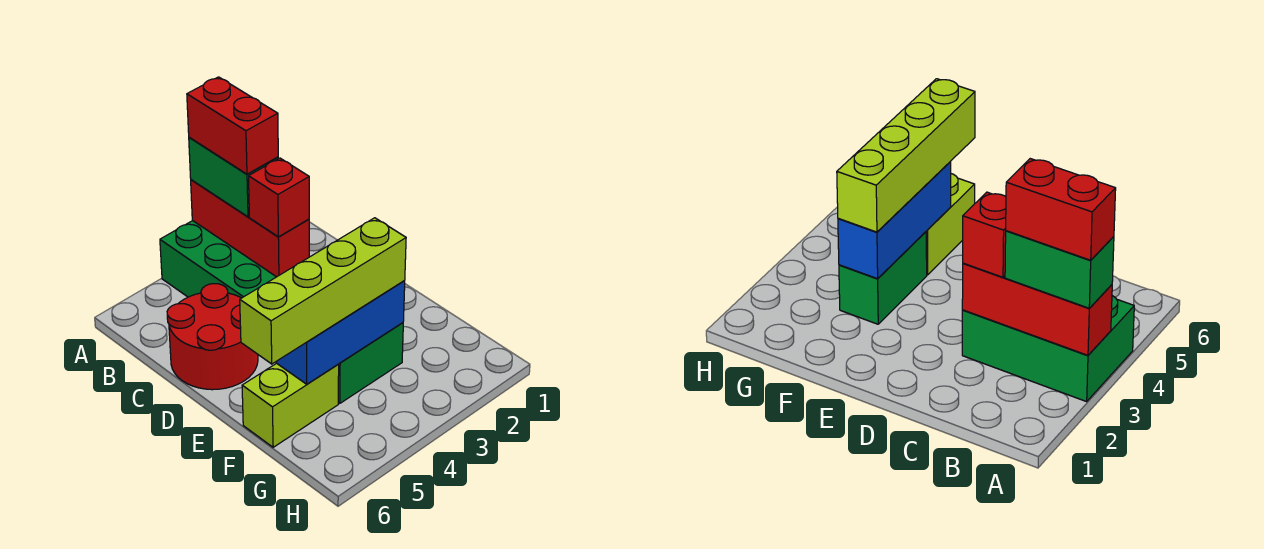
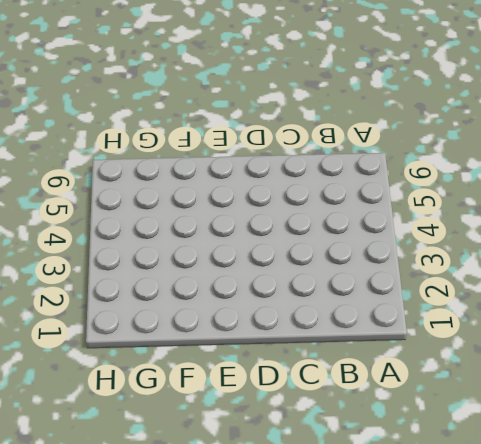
none -> green 2x3 brick [160,221,276,298]
none -> red 2x2 round brick [167,284,258,390]

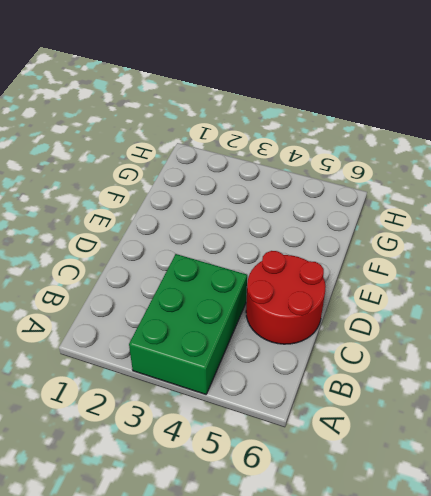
none -> green 1x2 brick [338,323,403,403]
none -> lime 1x2 brick [242,363,339,447]

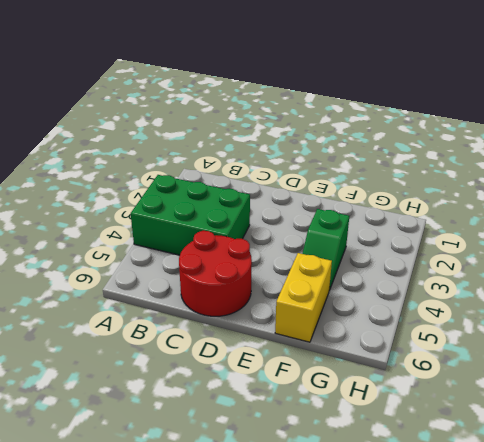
green 1x2 slope [302,209,349,290] -> green 1x2 brick [338,323,403,403]
yellow 1x2 brick [275,253,332,342] -> lime 1x2 brick [242,363,339,447]
none -> red 1x3 brick [191,180,309,277]
none -> blue 1x3 brick [276,281,405,384]

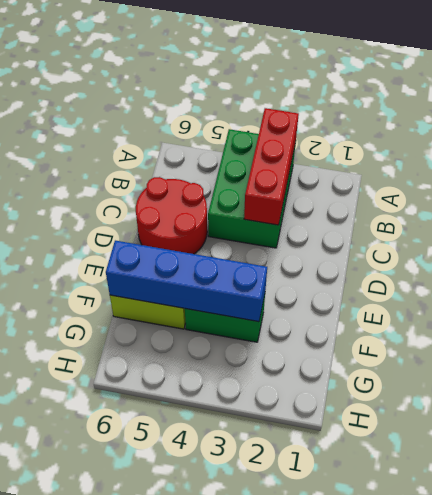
blue 1x4 brick [106,241,267,322] -> blue 1x3 brick [276,281,405,384]
none -> green 1x2 brick [189,138,278,217]
none -> red 1x1 brick [249,158,309,237]

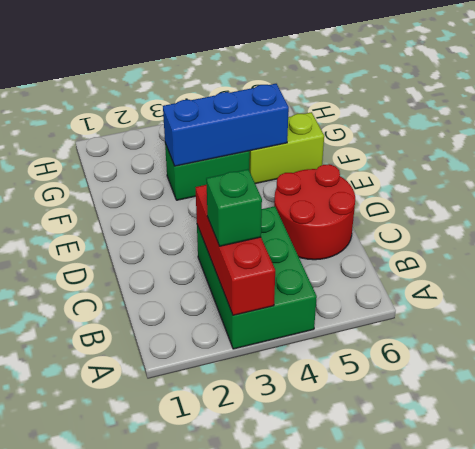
green 1x1 brick [206,169,262,246] -> green 1x2 brick [189,138,278,217]
none -> red 1x1 brick [249,158,309,237]
none -> lime 1x4 brick [240,218,406,364]

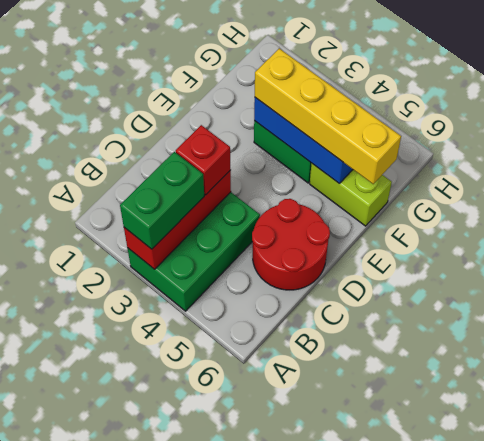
yellow 1x4 brick [255,48,401,184] -> lime 1x4 brick [240,218,406,364]
none -> red 1x2 brick [187,77,278,174]

